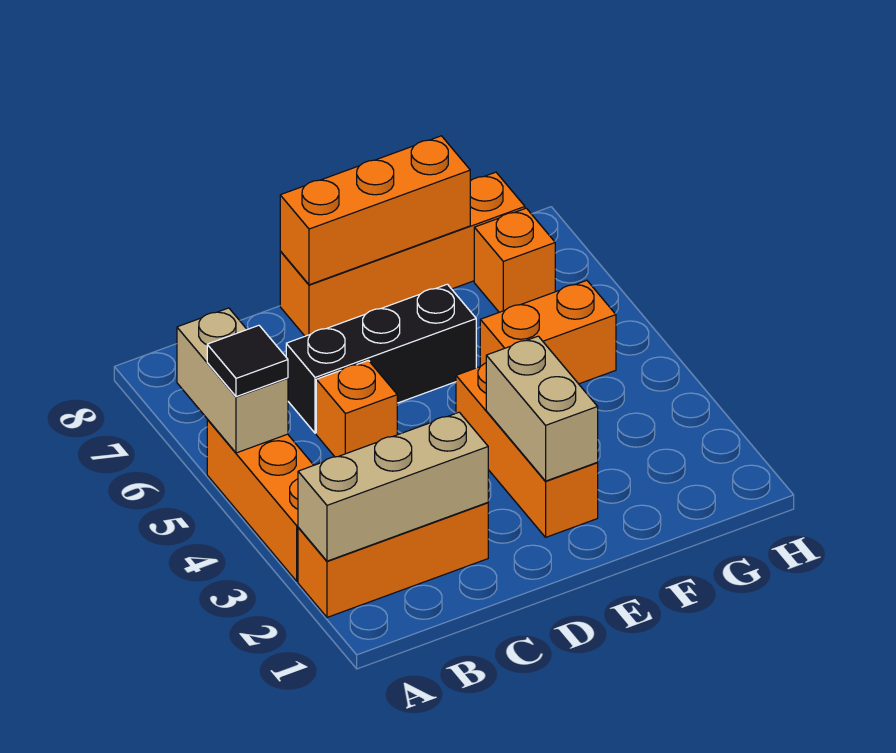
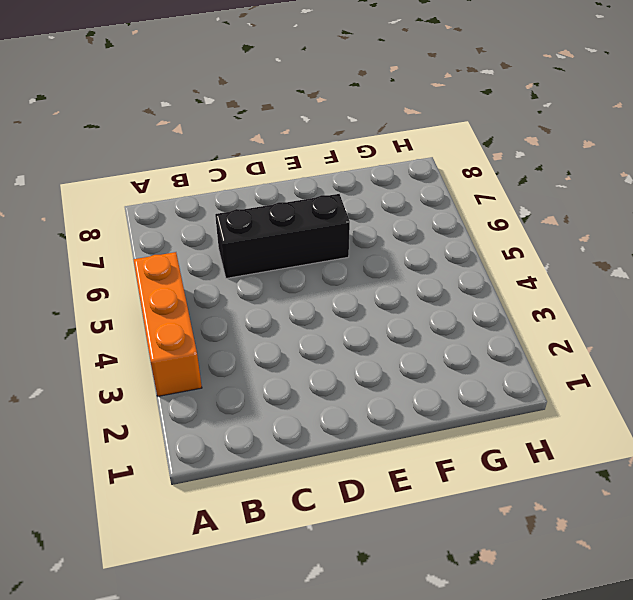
none -> orange 1x3 brick [298,503,488,617]
none -> orange 1x1 brick [316,360,397,457]
none -> orange 1x4 brick [280,172,525,336]

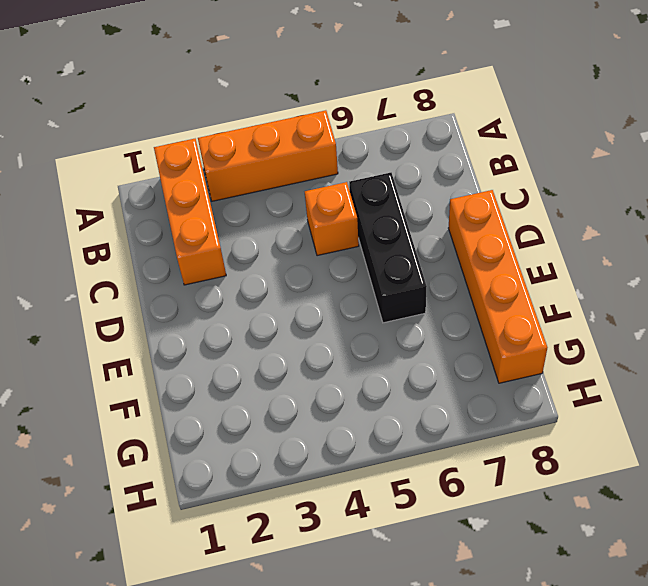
none -> orange 1x3 brick [456,363,598,537]
none -> orange 1x2 brick [480,280,616,384]
none -> orange 1x1 brick [474,208,555,312]

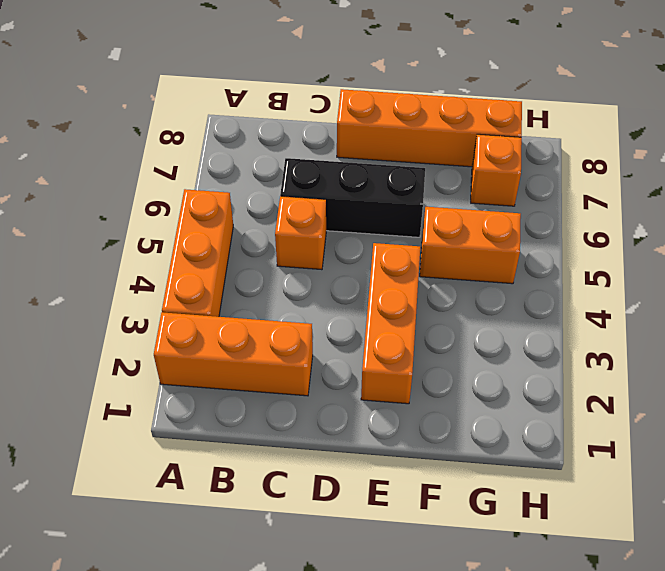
none -> tan 1x3 brick [298,412,488,561]
none -> tan 1x2 brick [177,308,288,453]
none -> orange 1x3 brick [280,136,470,285]

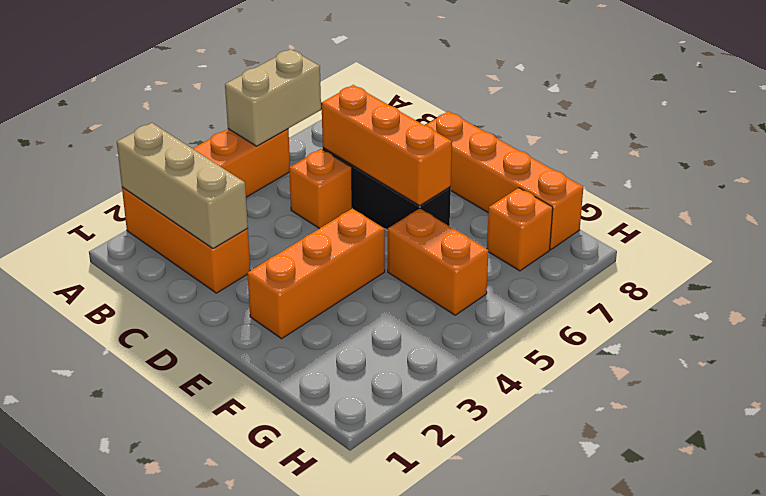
orange 1x3 brick [322,85,452,206] -> orange 1x3 brick moved to [280,136,470,285]
none -> tan 1x2 brick [486,336,598,481]
none -> black 1x1 tile [207,325,288,397]

